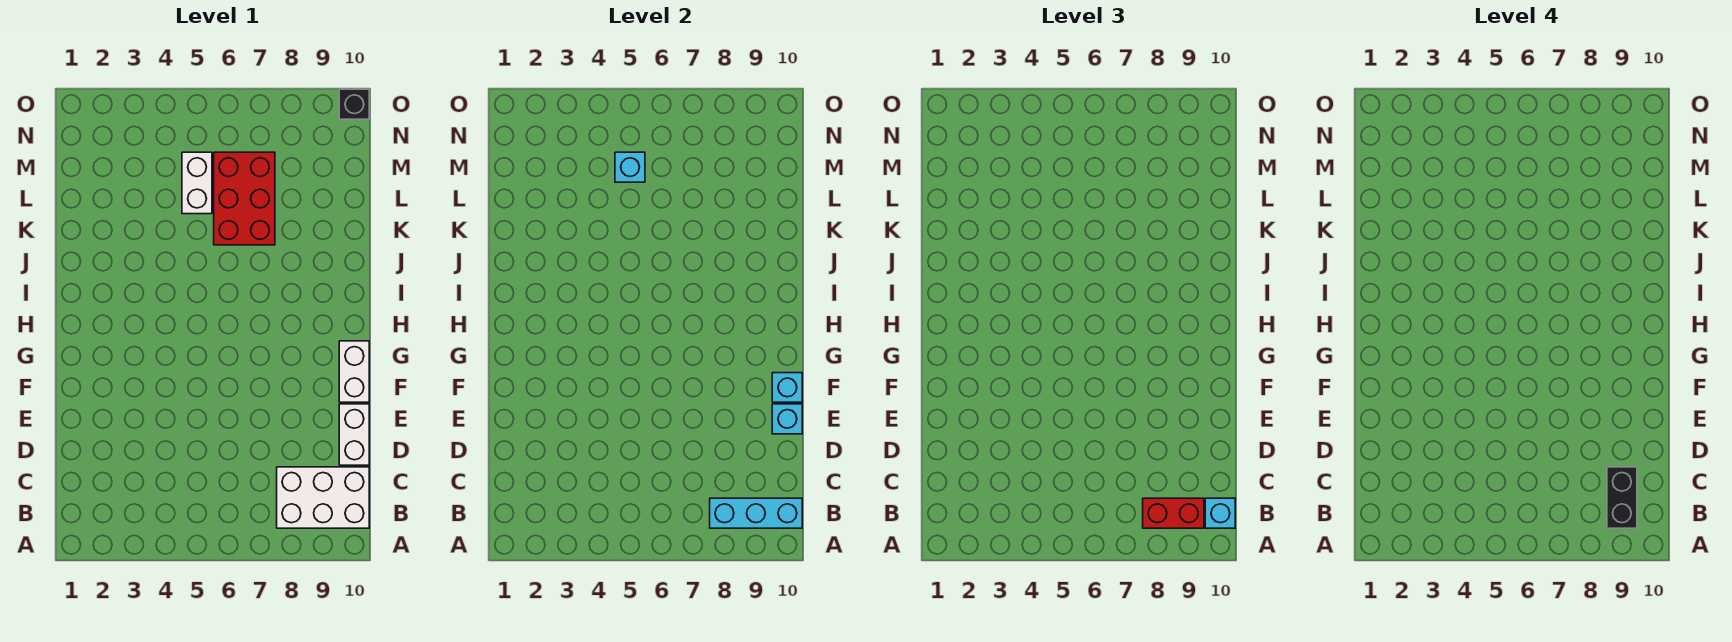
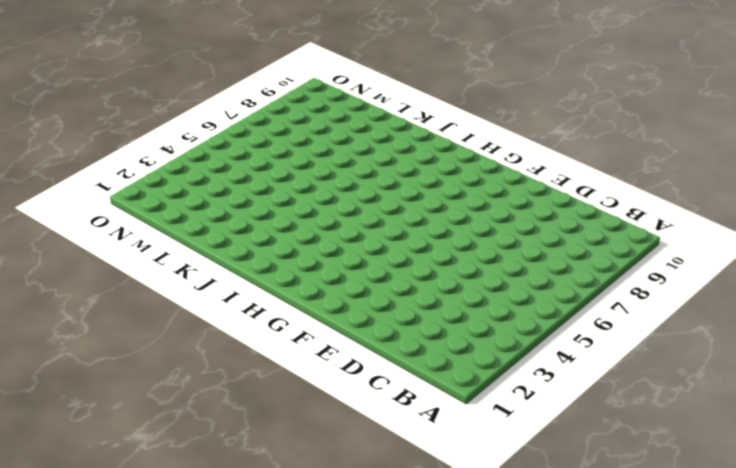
none -> white 2x3 brick [277,467,369,528]
none -> white 1x2 brick [339,404,369,465]
none -> white 1x2 brick [339,341,369,402]

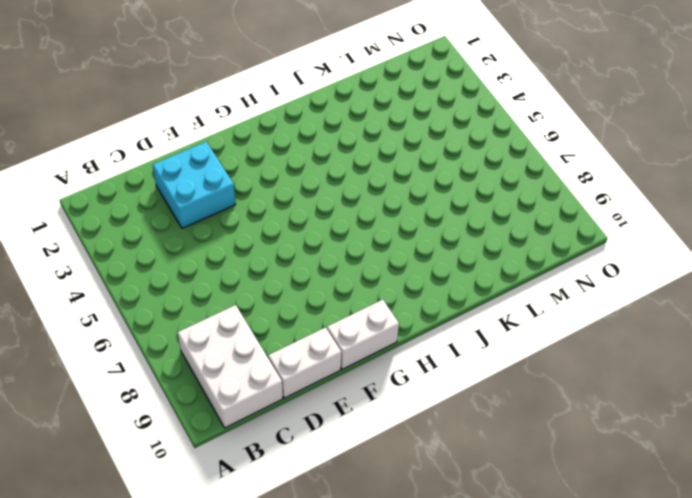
cyan 2x2 brick [153,142,236,228] -> none
none -> red 2x3 brick [214,152,275,245]
none -> white 1x2 brick [182,152,212,214]
none -> black 1x1 brick [339,89,369,119]

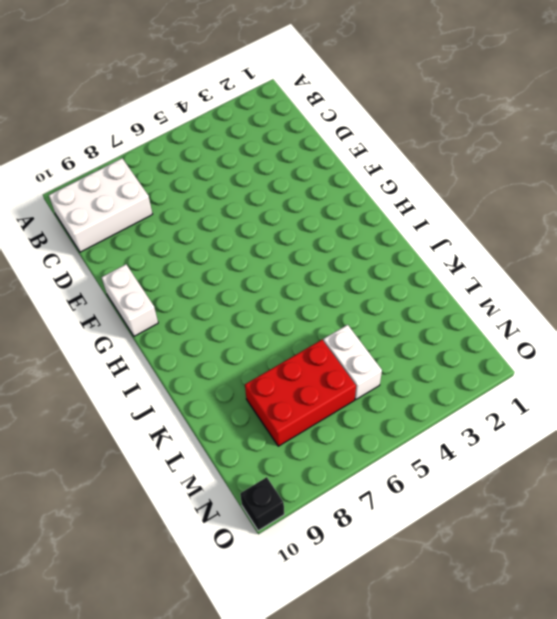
red 2x3 brick [245,340,356,446] -> red 2x3 brick turned to [214,152,275,245]
none -> white 1x2 brick [339,404,369,465]
none -> cyan 1x3 brick [710,498,802,528]
none -> cyan 1x1 brick [772,404,802,434]

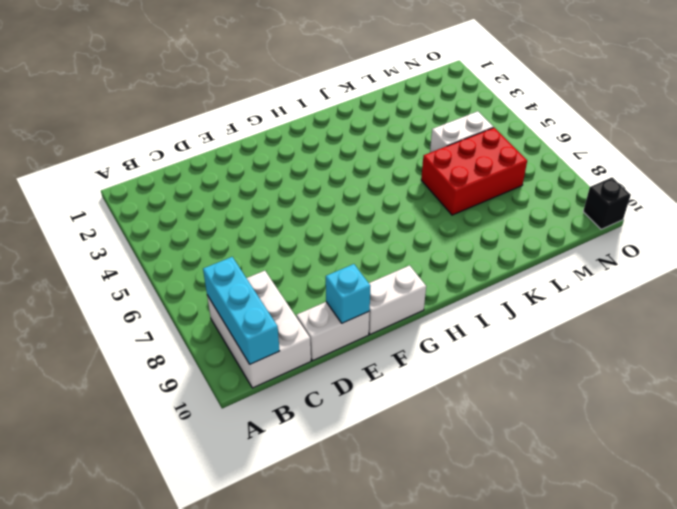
none -> cyan 1x1 brick [772,373,802,402]
none -> cyan 1x1 brick [615,152,645,182]
none -> red 1x2 brick [1143,498,1204,528]

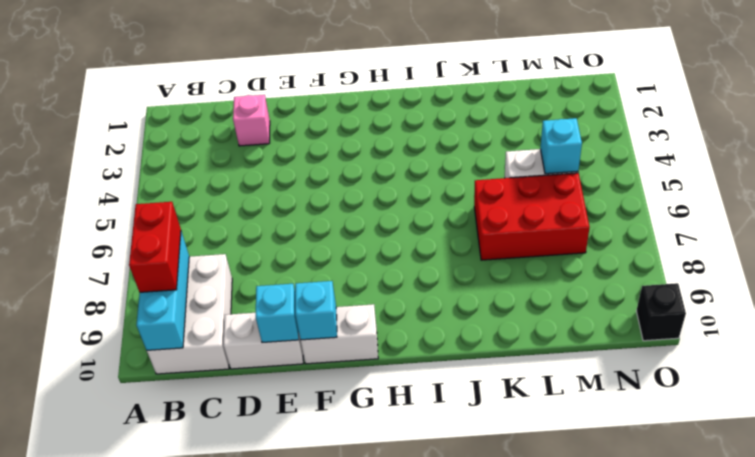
pink 1x1 brick [233,95,270,146] -> none
none -> cyan 1x1 brick [1205,498,1235,528]
none -> black 1x2 brick [1607,467,1637,528]

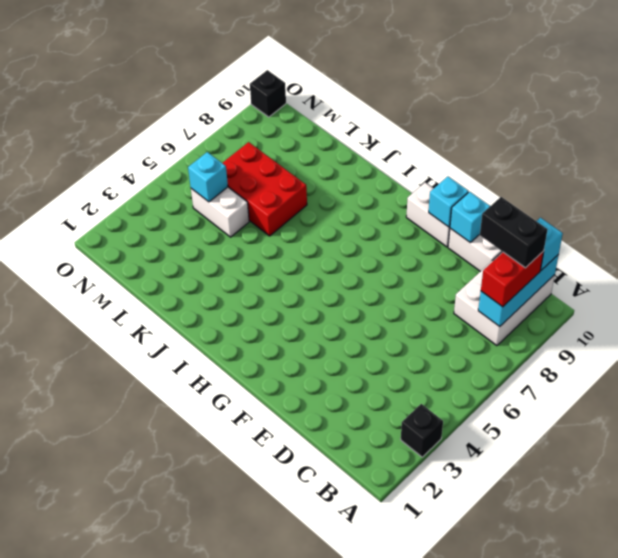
black 1x1 brick [401,404,443,457] -> none

